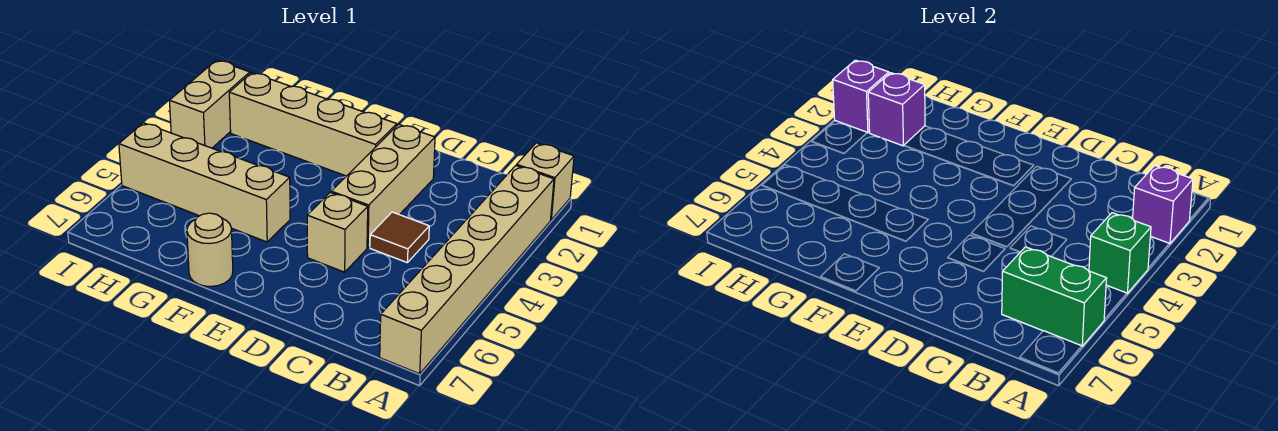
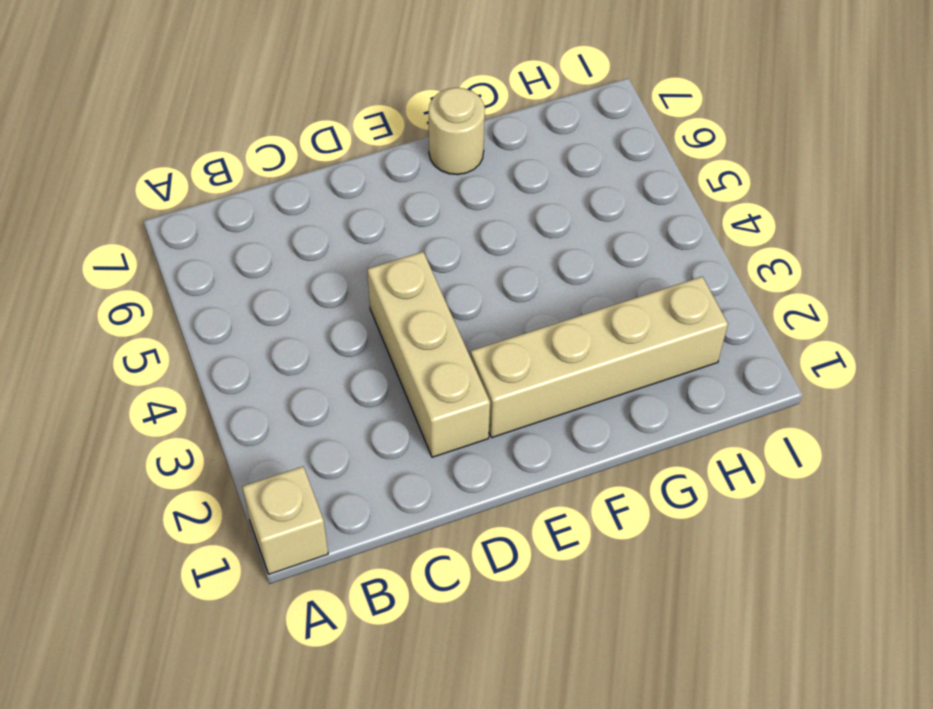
none -> tan 1x6 brick [380,166,554,374]
none -> brown 1x1 tile [370,212,429,263]
none -> tan 1x1 brick [307,192,368,272]

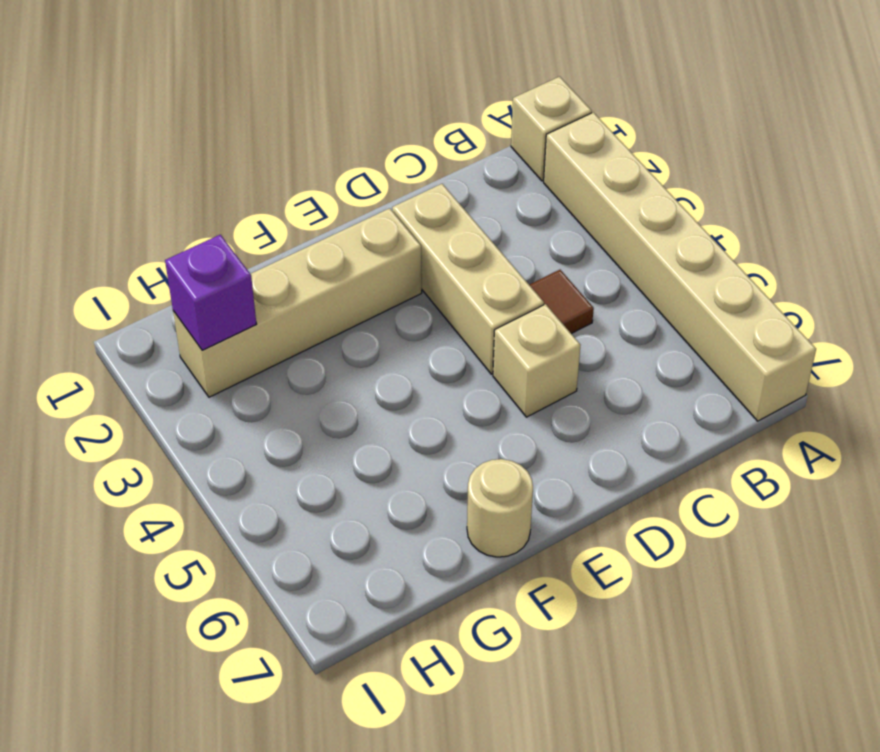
none -> tan 1x4 brick [119,123,290,242]
none -> tan 1x2 brick [169,60,250,148]
none -> purple 1x1 brick [1133,166,1193,244]

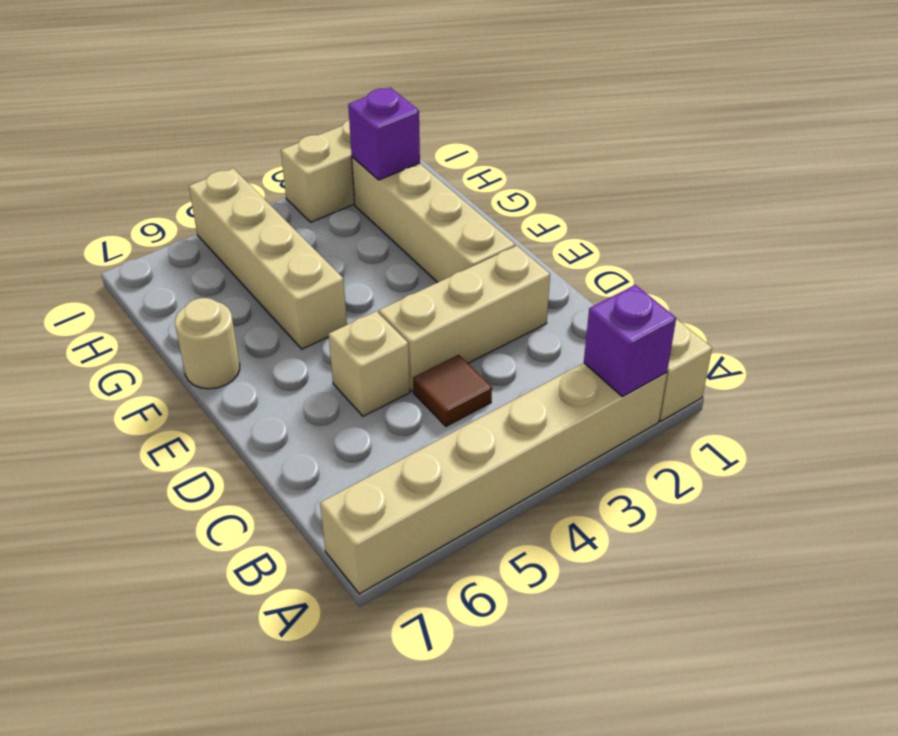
none -> green 1x1 brick [1089,213,1151,293]
none -> green 1x2 brick [1002,247,1107,346]
none -> purple 1x1 brick [833,60,889,133]

